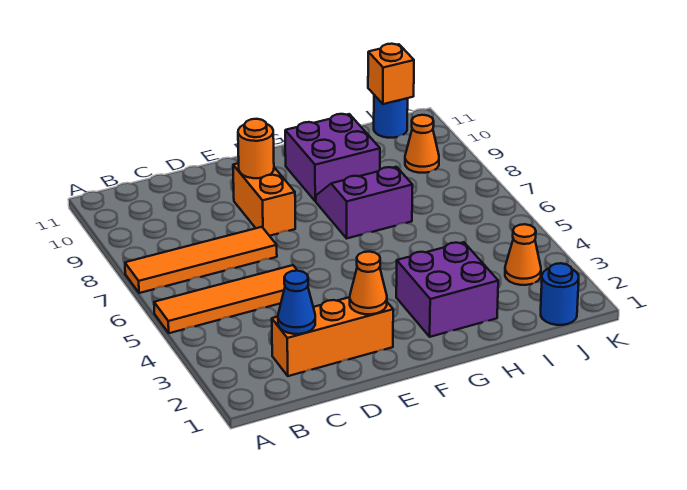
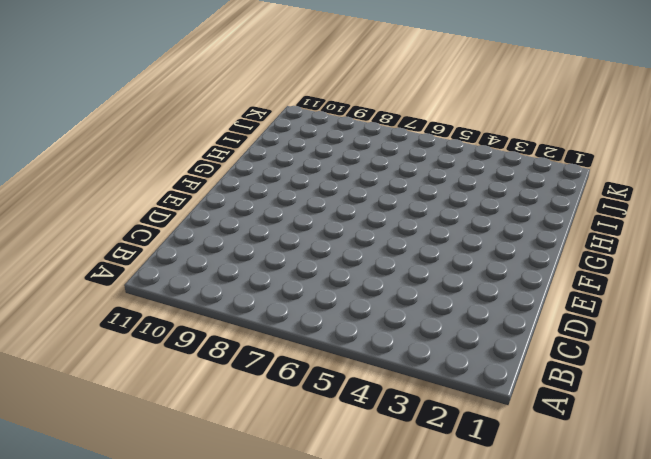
none -> orange 1x4 tile [154,265,297,333]
none -> orange 1x4 tile [125,227,277,293]
none -> orange 1x3 brick [272,297,393,376]

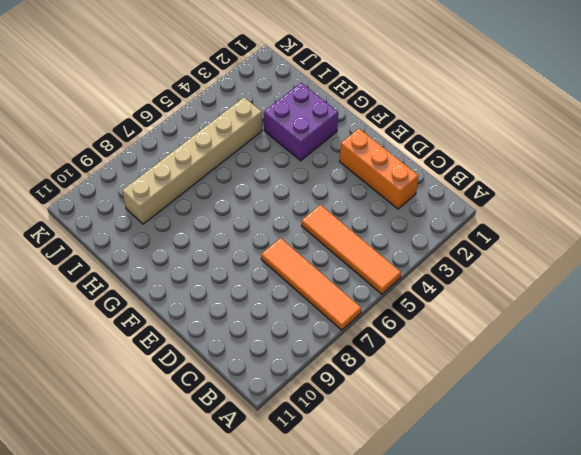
tan 1x6 brick [122,97,262,224] -> none
none -> orange 1x2 brick [233,163,295,236]
none -> purple 2x2 slope [316,167,413,238]
none -> purple 2x2 brick [285,114,380,201]

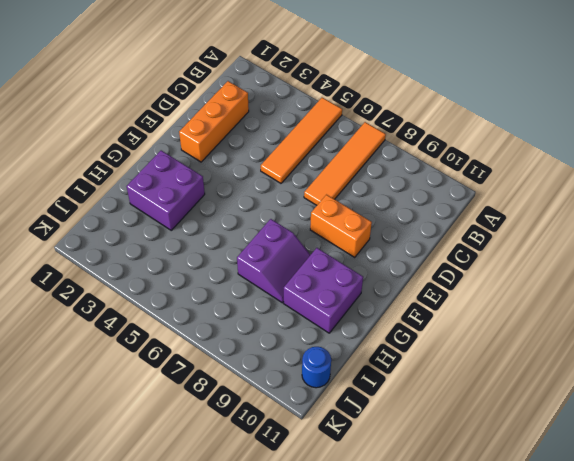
none -> blue 1x1 round brick [541,263,579,325]
none -> orange 1x1 cone [505,224,541,285]
none -> orange 1x1 cone [405,115,439,173]

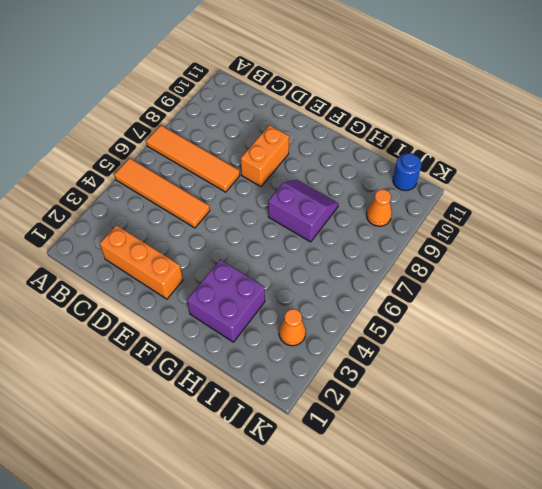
none -> purple 2x2 brick [285,114,380,201]
none -> blue 1x1 round brick [541,263,579,325]
none -> blue 1x1 cone [278,271,315,334]

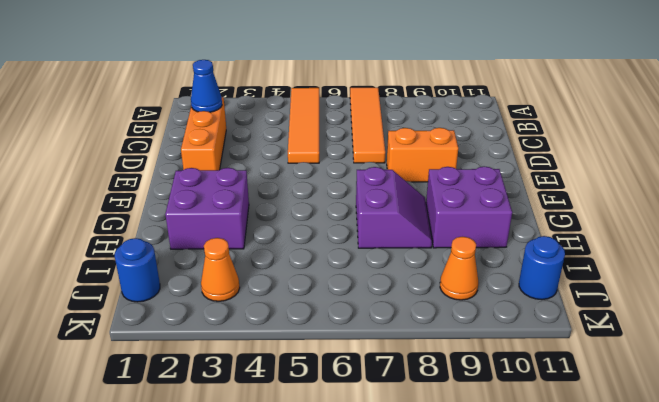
none -> orange 1x1 cone [350,252,387,314]
none -> orange 1x1 round brick [238,119,274,178]
none -> orange 1x1 brick [368,44,414,104]

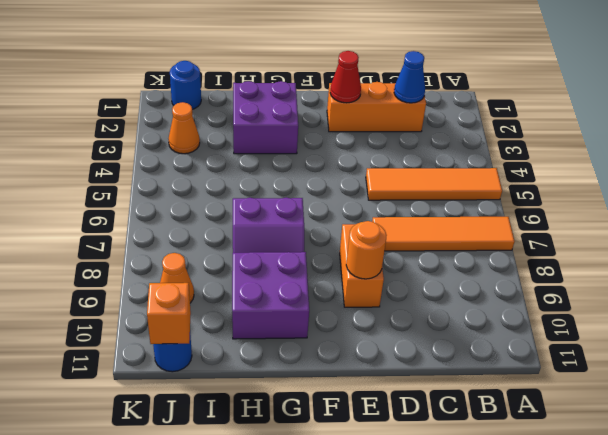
red 1x1 cone [330,51,361,103] -> orange 1x1 cone [350,252,387,314]

